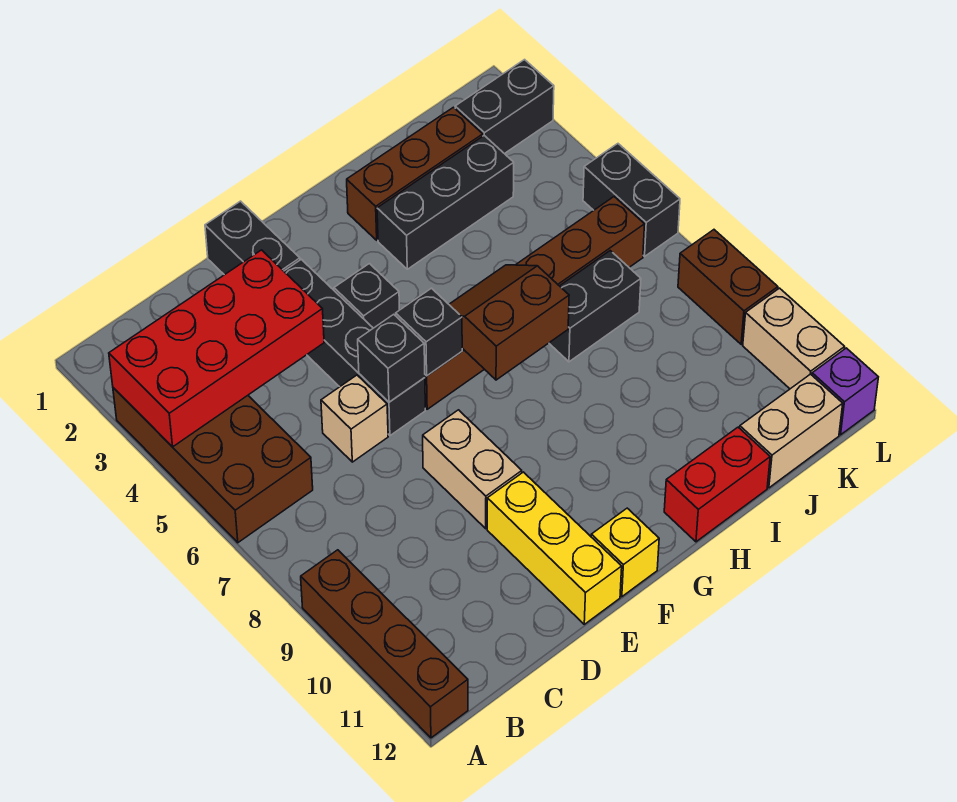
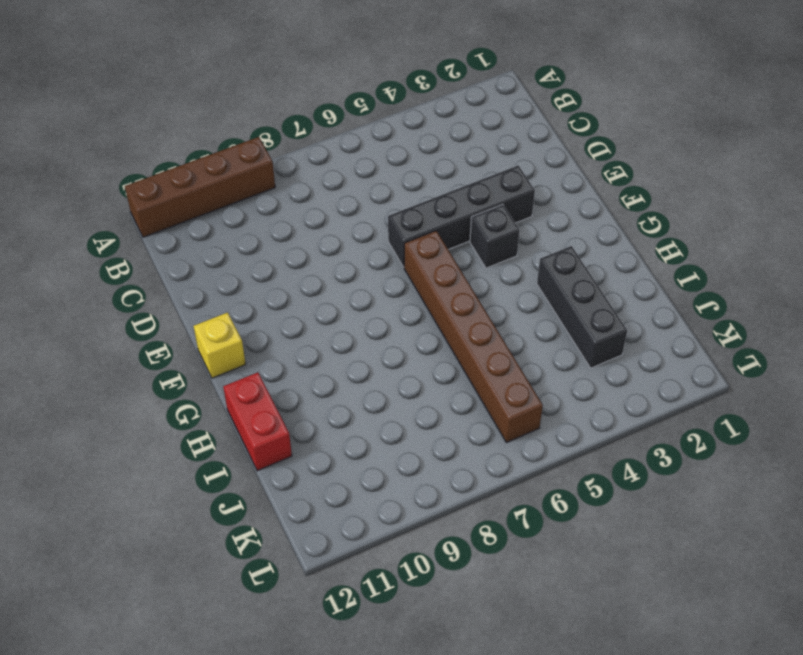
none -> brown 2x4 brick [113,388,313,543]
none -> tan 1x1 brick [321,375,388,462]
none -> black 1x2 brick [205,201,300,275]

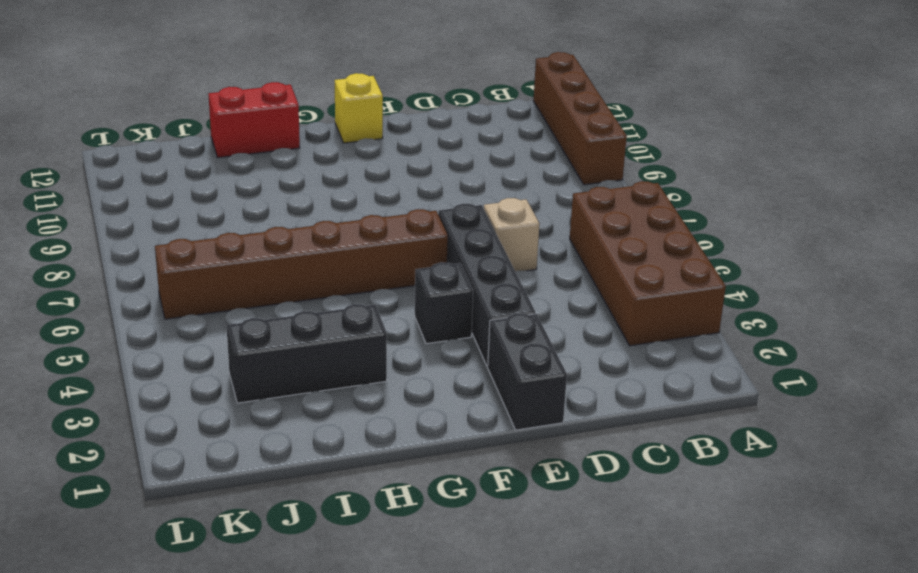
none -> tan 1x2 brick [423,410,522,529]
none -> yellow 1x3 brick [487,472,622,624]
none -> brown 1x3 brick [347,107,483,240]

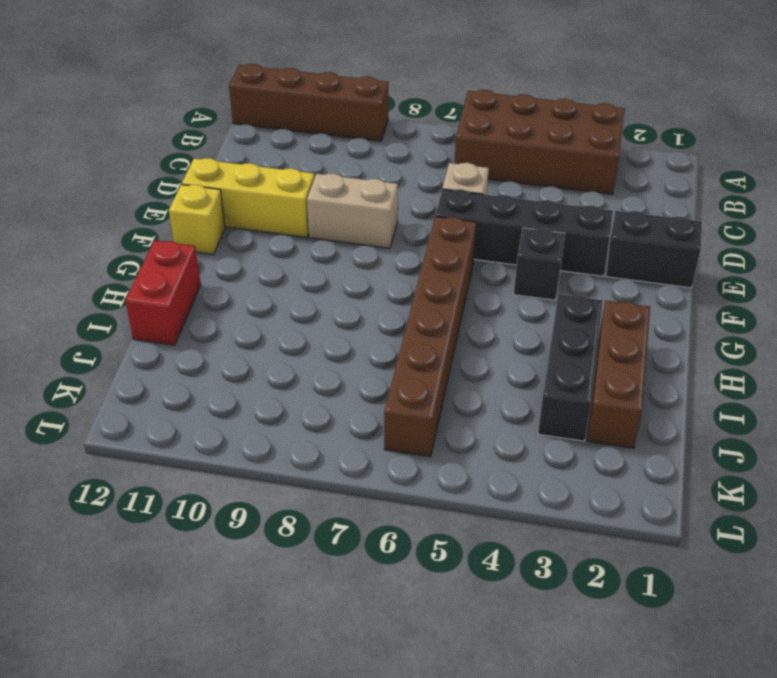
none -> black 1x2 brick [549,251,641,362]
none -> tan 1x2 brick [740,374,843,488]
none -> black 1x2 brick [455,60,554,154]

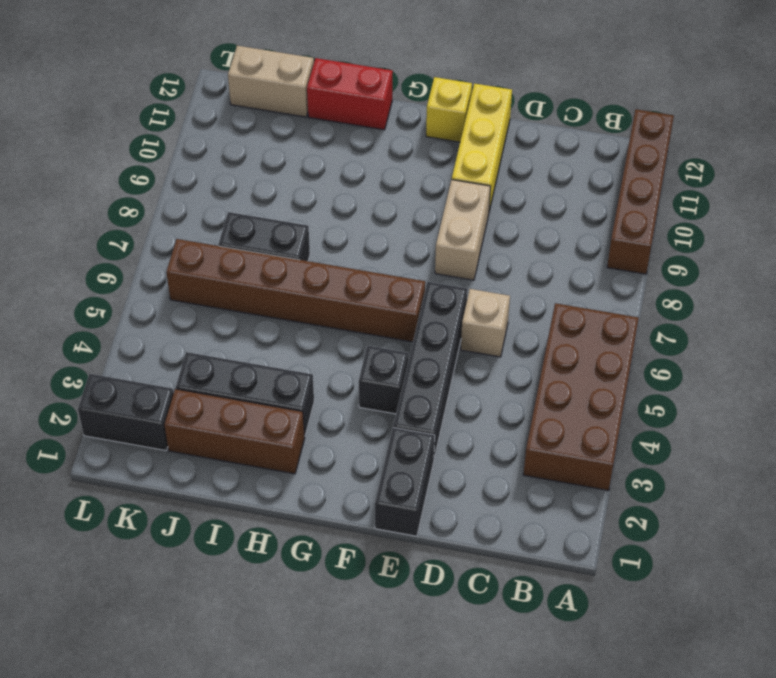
none -> black 1x2 brick [583,144,680,256]
none -> brown 1x2 brick [678,230,778,344]
none -> tan 1x2 brick [743,288,845,389]

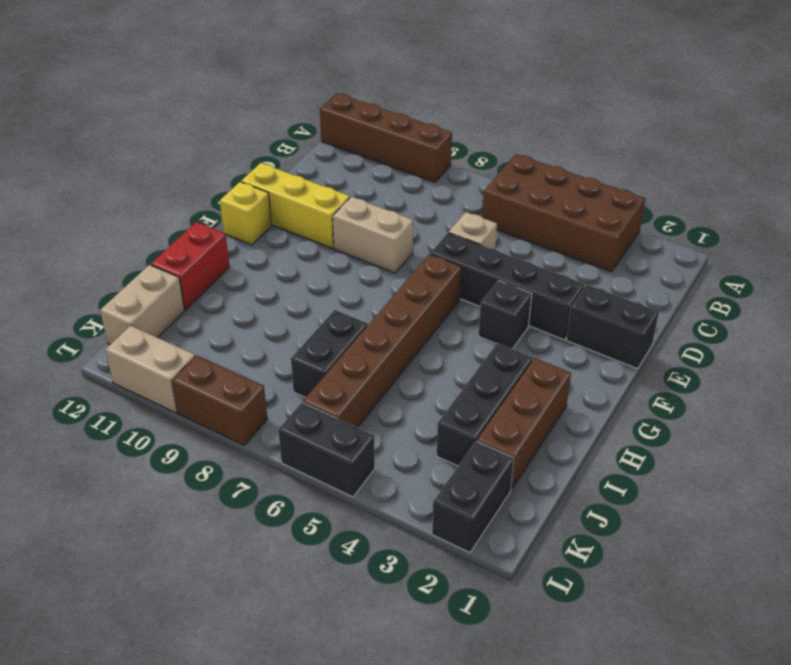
none -> purple 1x1 brick [812,348,878,435]
none -> red 2x4 brick [109,250,324,447]
none -> black 1x1 brick [358,314,425,402]

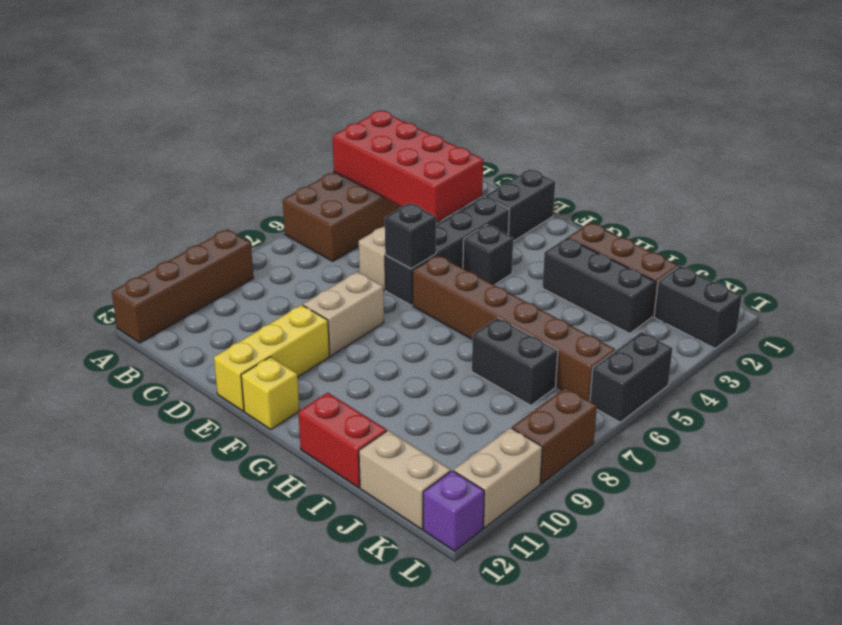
none -> black 1x1 brick [396,288,462,376]
none -> brown 2x2 slope [449,265,569,380]

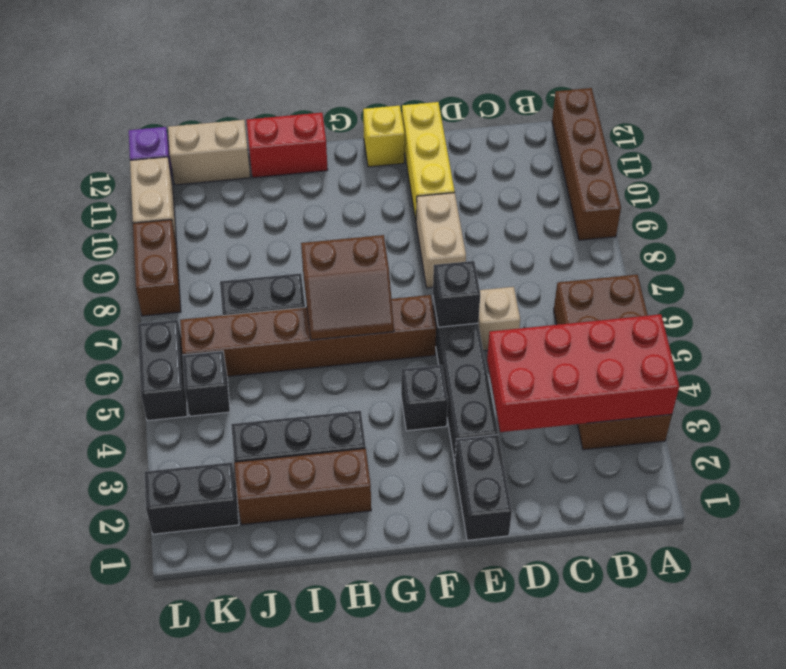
black 1x1 brick [182,351,230,416] -> black 1x1 brick moved to [396,288,462,376]

